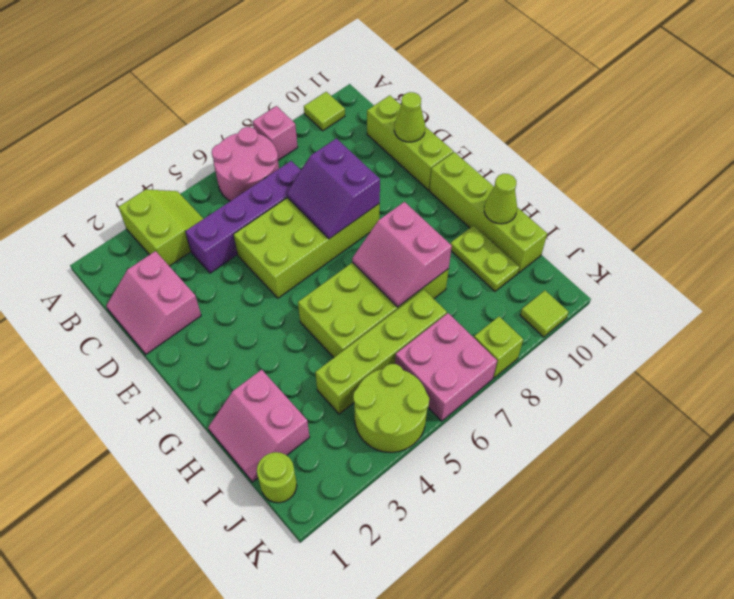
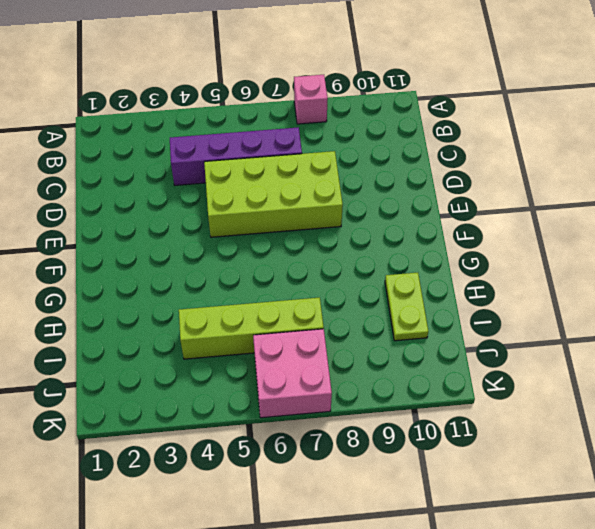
none -> lime 2x2 slope [119,189,203,266]
none -> pink 2x2 round brick [212,127,279,201]
none -> lime 1x1 tile [304,92,345,131]

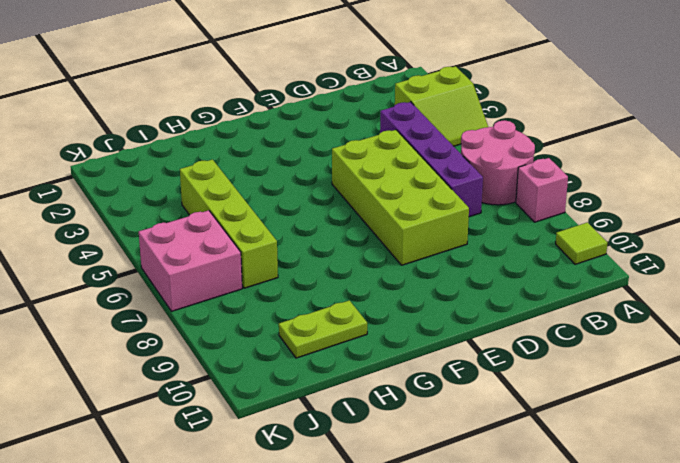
none -> pink 2x2 slope [106,251,201,354]
none -> lime 1x3 brick [367,95,453,190]
none -> lime 1x4 brick [430,152,547,273]

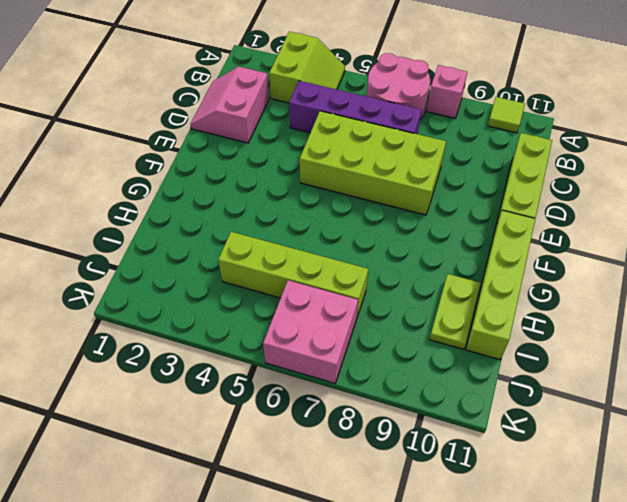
none -> lime 2x4 brick [298,262,449,358]
none -> pink 2x2 slope [208,370,310,482]
none -> lime 1x1 round brick [257,452,297,503]

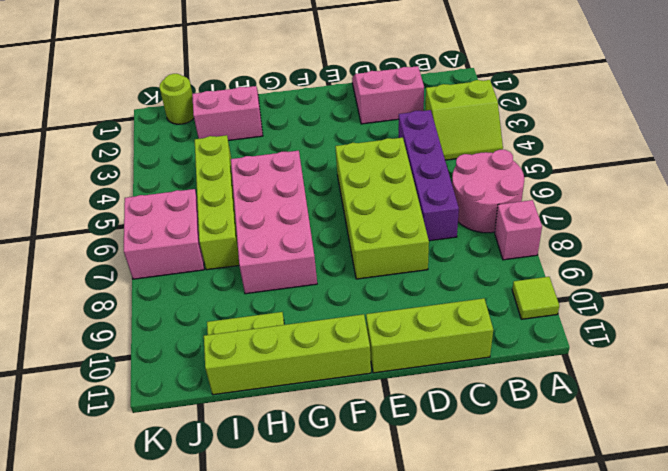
pink 2x4 brick [231,151,317,294] -> lime 2x4 brick [298,262,449,358]
none -> lime 2x2 round brick [353,364,429,452]
none -> lime 1x1 brick [474,317,523,378]
none -> lime 1x1 tile [520,291,569,337]

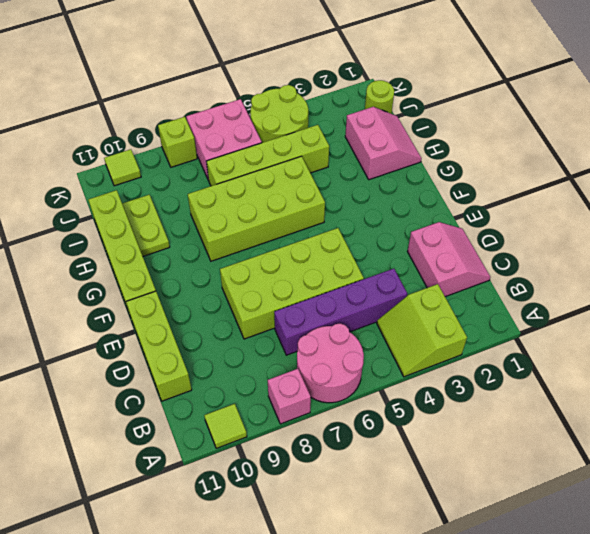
none -> purple 2x2 slope [287,138,380,239]
none -> lime 1x1 cone [394,92,425,142]
none -> pink 2x2 slope [352,202,452,307]

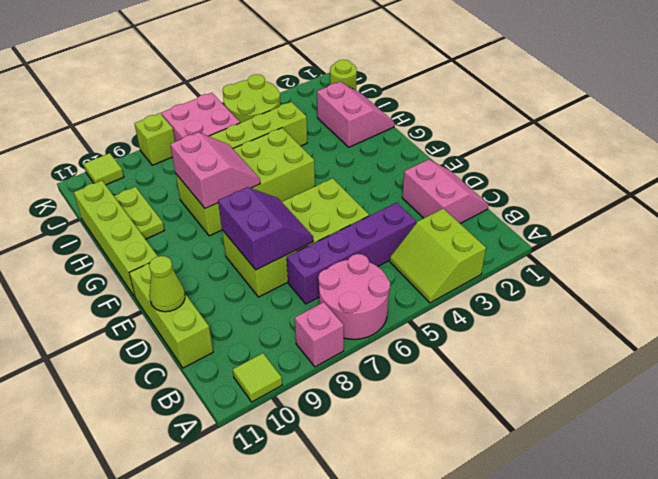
none -> lime 1x1 cone [484,174,517,224]

